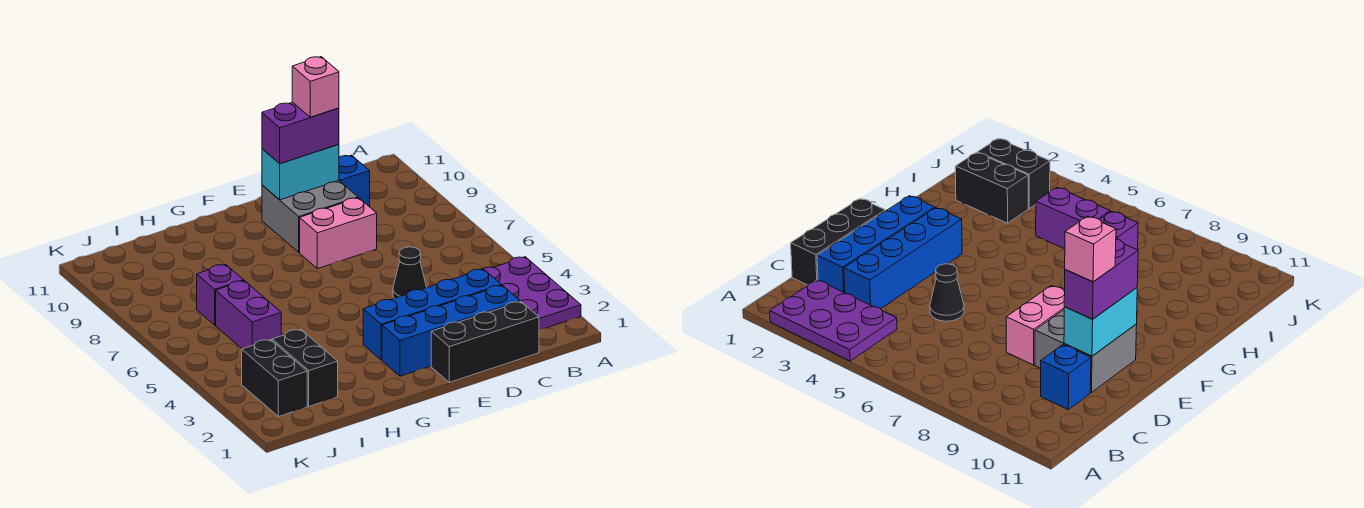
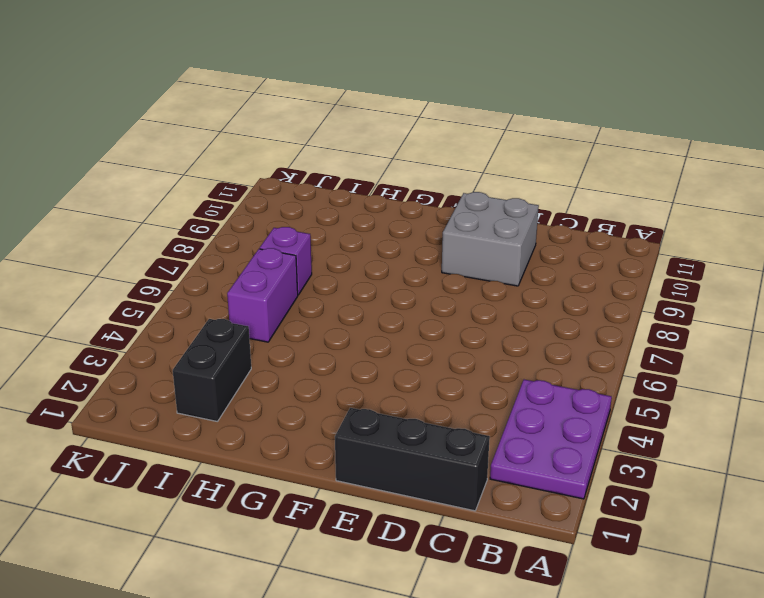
none -> blue 1x4 brick [382,285,520,376]
none -> blue 1x4 brick [363,269,501,360]
none -> blue 1x1 brick [339,155,370,207]

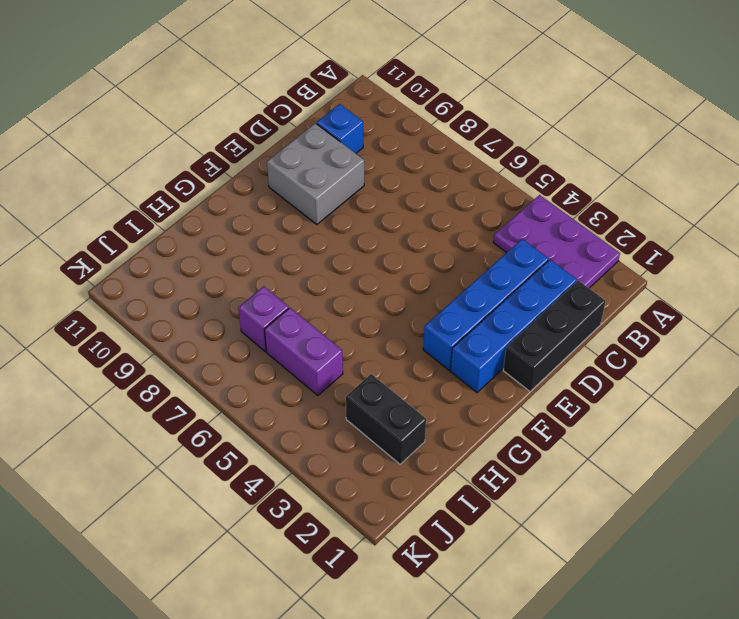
none -> black 1x1 cone [393,247,427,298]
none -> pink 1x2 brick [300,198,377,269]
none -> black 1x2 brick [242,340,307,417]

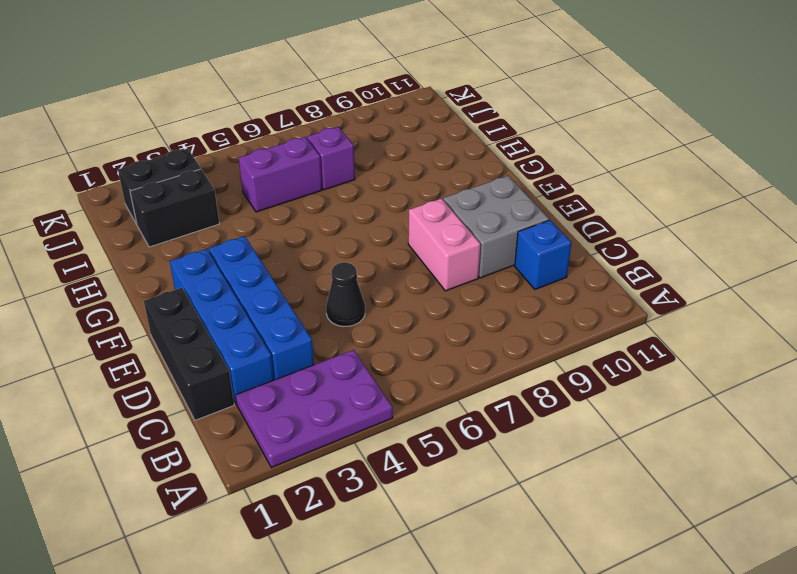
none -> cyan 1x2 brick [262,144,339,200]
none -> purple 1x2 brick [262,102,339,164]
none -> pink 1x1 brick [292,57,339,117]

